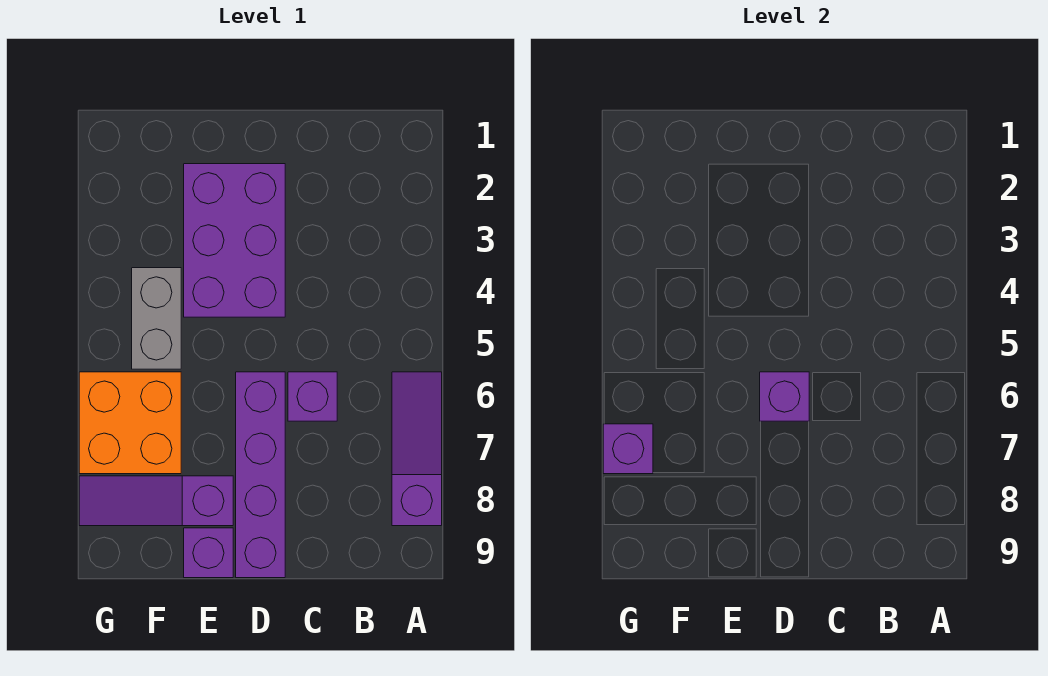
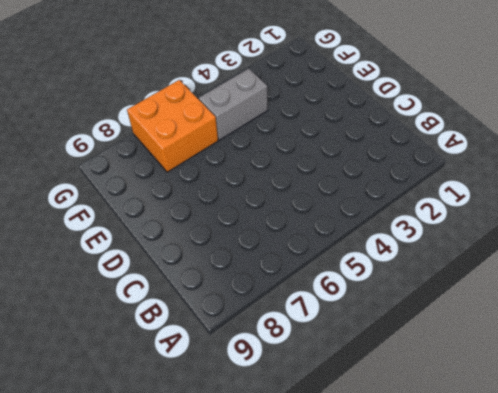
none -> purple 1x3 slope [392,372,442,526]
none -> purple 1x1 brick [288,372,337,421]

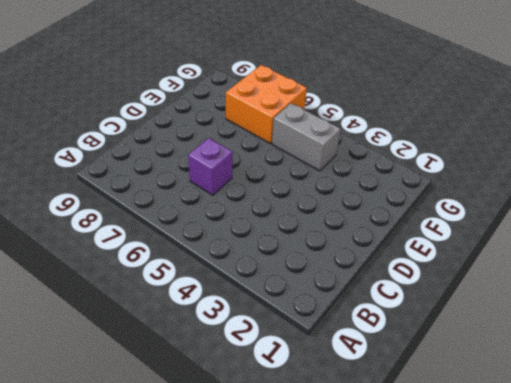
none -> purple 1x3 slope [392,372,442,526]
none -> purple 2x3 brick [184,164,285,317]

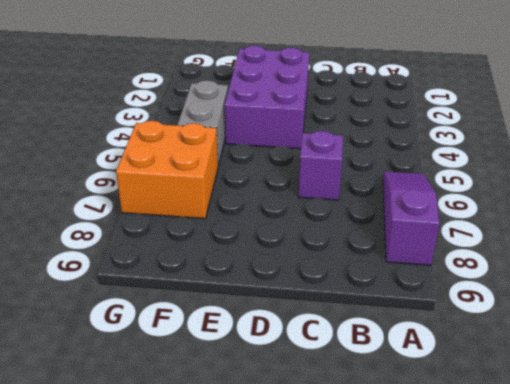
none -> purple 1x4 brick [236,372,285,578]
none -> purple 1x3 slope [79,476,233,526]

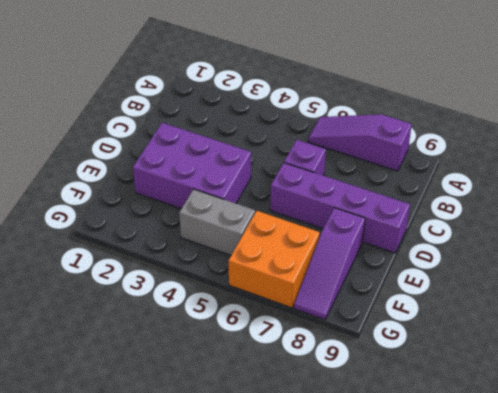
none -> purple 1x1 brick [184,528,233,578]
none -> purple 1x1 brick [760,372,809,421]

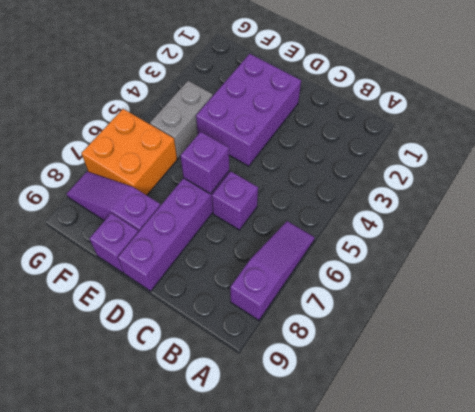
none -> purple 1x1 brick [603,424,653,474]

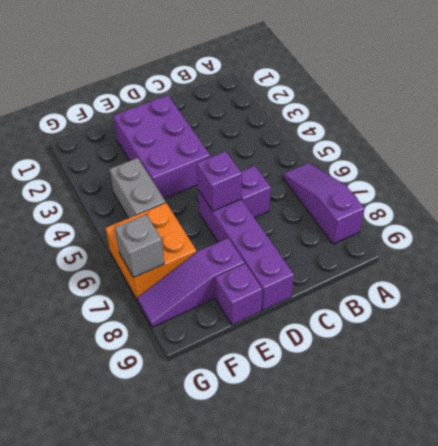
grey 1x1 brick [115,214,164,278] -> purple 1x1 brick [603,424,653,474]

